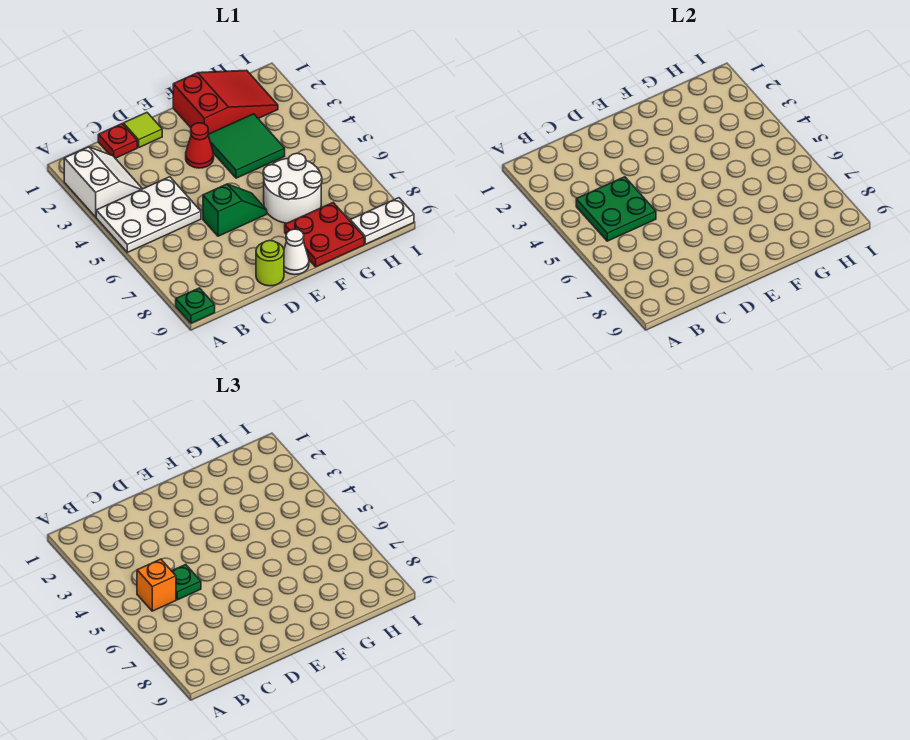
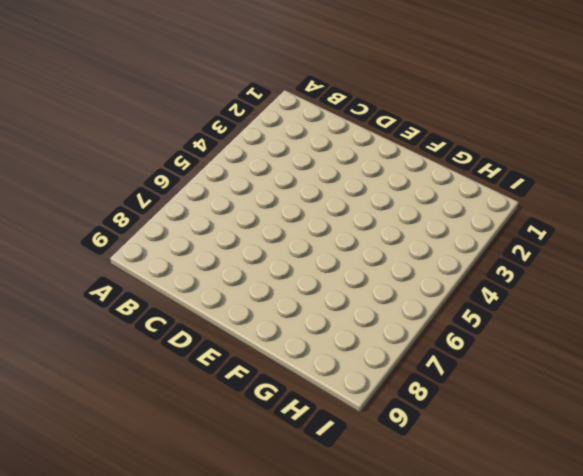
none -> white 2x2 slope [64,147,142,217]
none -> white 2x3 plate [96,177,201,252]
none -> green 1x1 plate [176,288,215,323]

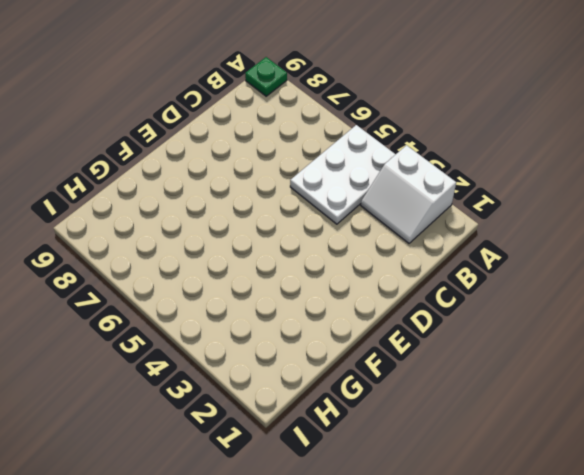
none -> red 1x1 plate [98,124,137,158]
none -> lime 1x1 tile [123,112,162,147]
none -> green 1x2 slope [203,184,267,236]

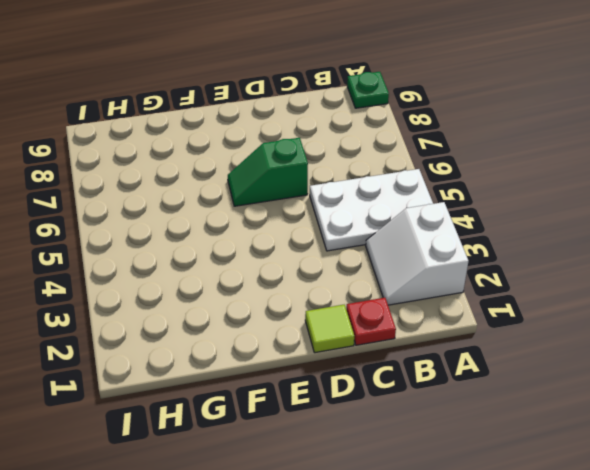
none -> lime 1x1 round brick [256,240,284,286]
none -> red 1x1 cone [186,123,214,168]
none -> white 1x1 cone [284,229,309,275]

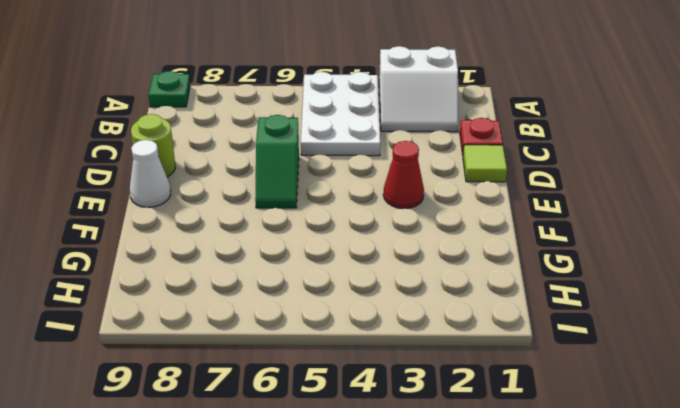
none -> red 2x3 slope [173,70,278,134]
none -> green 2x2 tile [208,114,285,178]
none -> white 2x2 round brick [263,153,322,223]

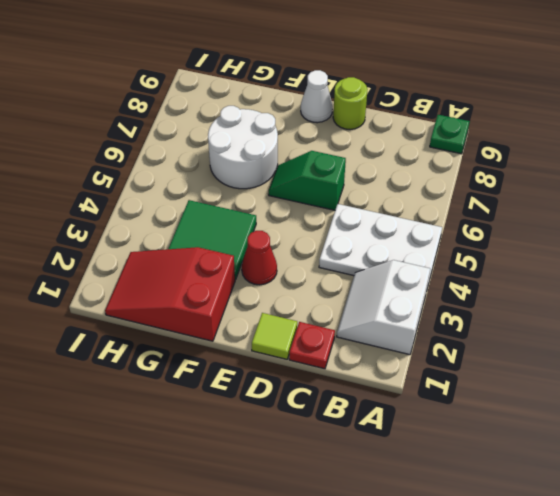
none -> red 2x2 plate [285,203,364,267]
none -> white 1x2 plate [350,198,414,244]
none -> green 2x2 plate [576,177,656,241]

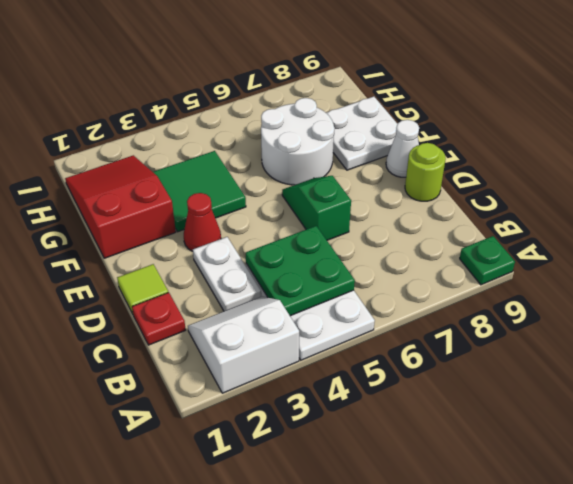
white 1x2 plate [193,237,261,311] -> white 1x2 plate moved to [350,198,414,244]
white 2x2 plate [327,97,397,170] -> red 2x2 plate [285,203,364,267]
none -> orange 1x1 brick [137,559,176,611]
none -> green 1x1 plate [172,565,201,600]

